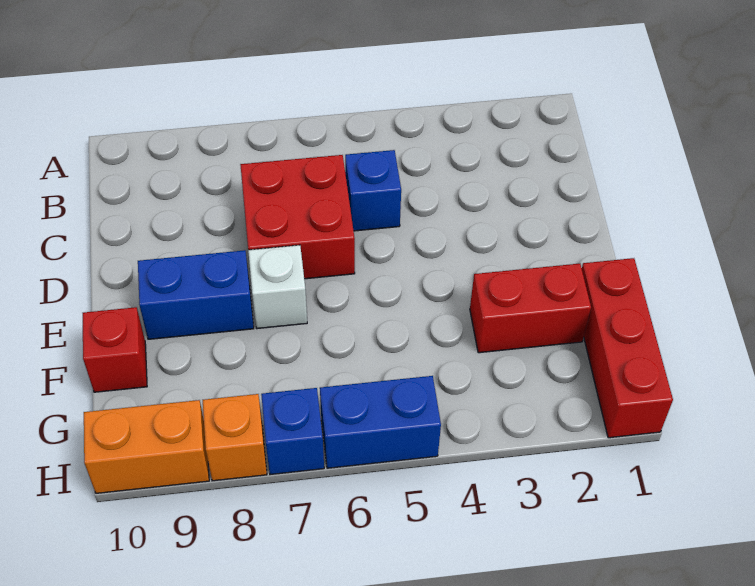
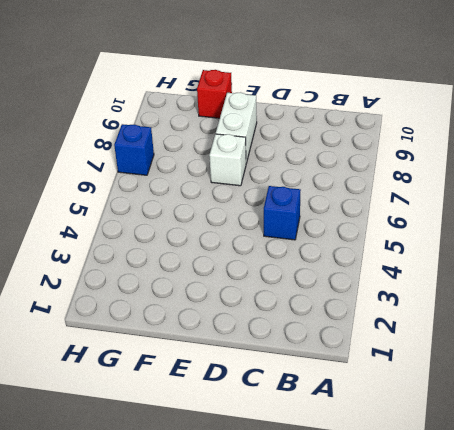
white 1x2 brick [216,92,257,163] -> blue 1x2 brick [138,250,254,339]
none -> red 2x2 brick [240,155,355,279]
none -> red 1x3 brick [582,258,673,438]

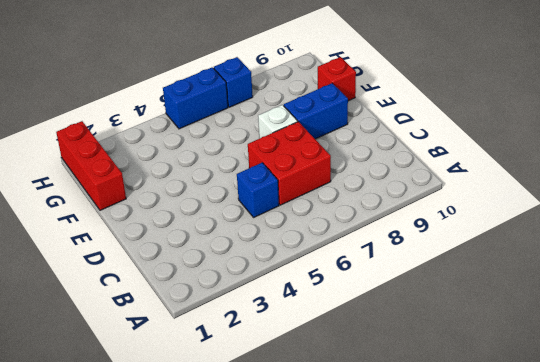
none -> red 1x2 brick [470,264,591,353]
none -> orange 1x1 brick [203,394,267,481]

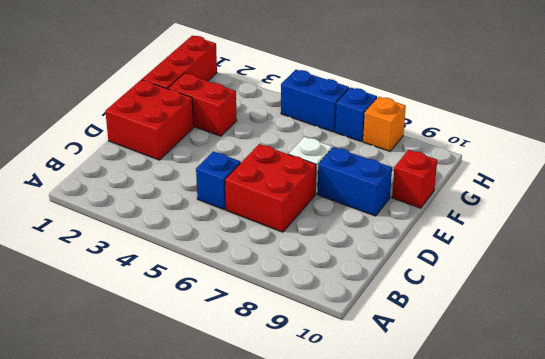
red 2x2 brick [105,80,194,160] -> none
none -> orange 1x2 brick [84,400,209,493]

